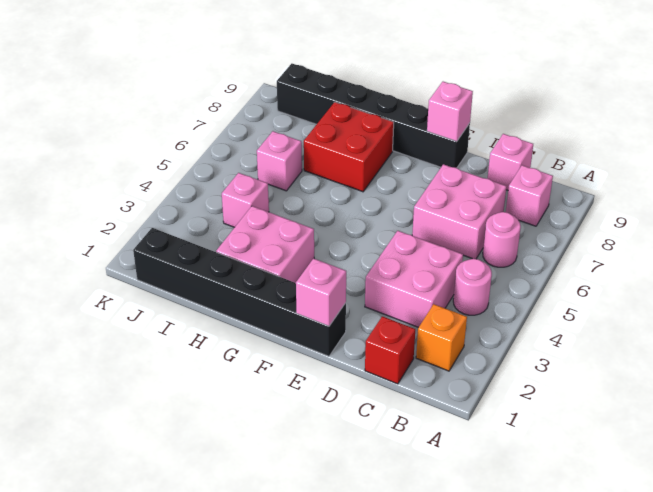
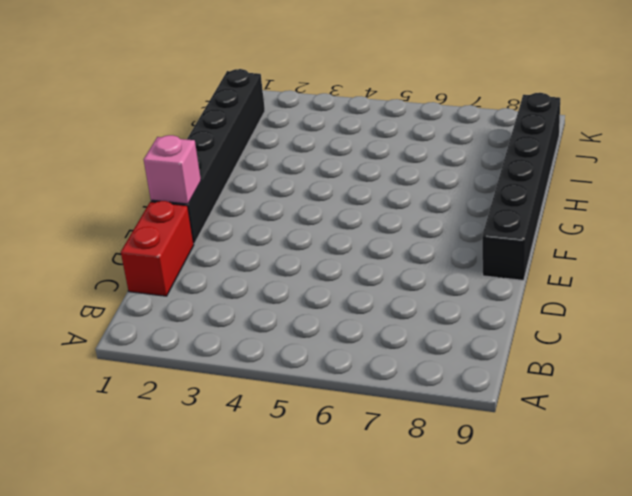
red 1x2 brick [121,201,194,296] -> red 1x1 brick [365,316,415,384]
none -> orange 1x1 brick [416,304,467,371]
none -> pink 1x1 round brick [453,259,492,315]
none -> pink 1x1 round brick [483,212,521,267]

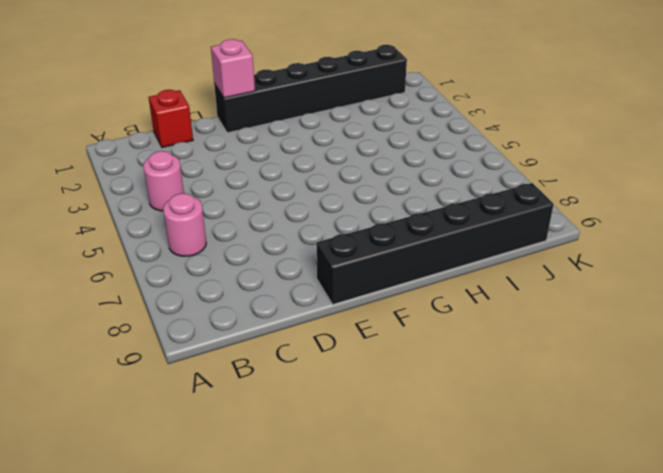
none -> orange 1x1 brick [416,304,467,371]
none -> pink 1x1 brick [506,165,553,226]
none -> pink 2x2 brick [365,231,463,327]

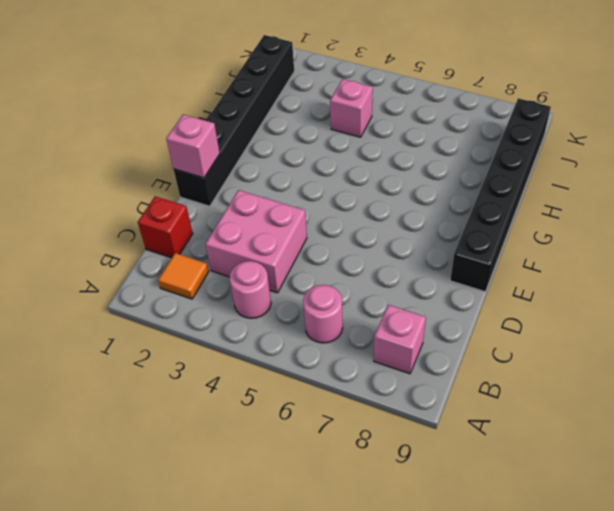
orange 1x1 tile [158,253,209,299] -> orange 1x1 brick [416,304,467,371]
none -> pink 2x2 brick [412,164,506,259]
none -> pink 1x1 brick [487,134,533,190]
none -> pink 2x2 brick [216,206,314,283]

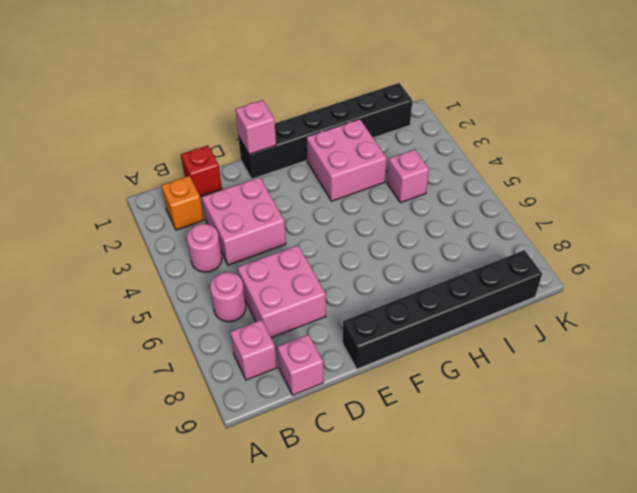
none -> red 2x2 brick [304,102,394,192]
none -> pink 1x1 brick [257,131,302,191]
none -> pink 1x1 brick [427,82,473,142]

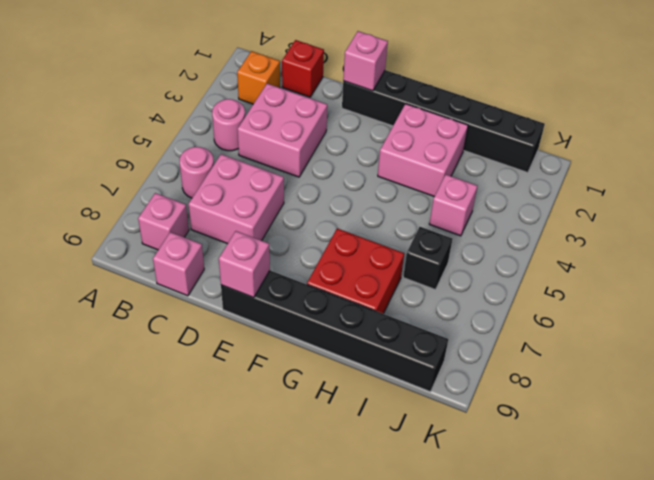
black 1x1 brick [403,227,452,290] -> pink 1x1 brick [257,131,302,191]

